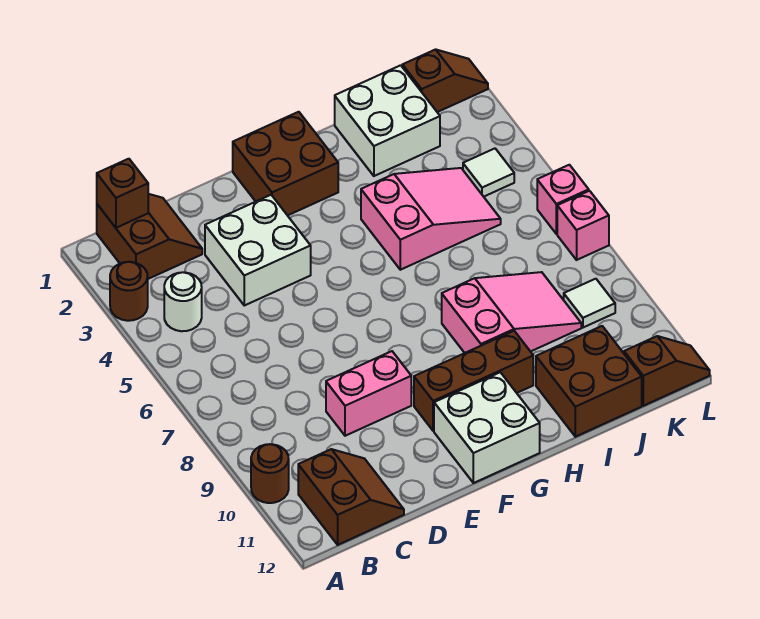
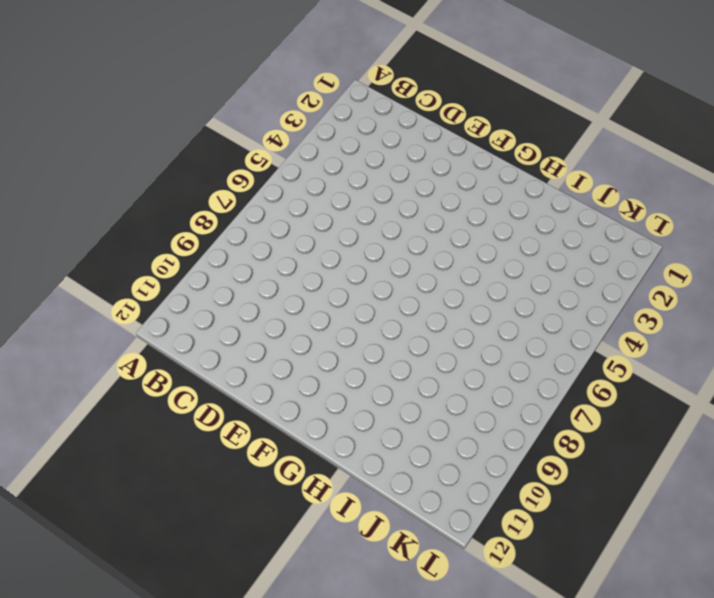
none -> brown 1x1 round brick [110,262,148,321]
none -> brown 1x1 round brick [251,444,289,503]
none -> brown 2x2 slope [97,194,202,279]

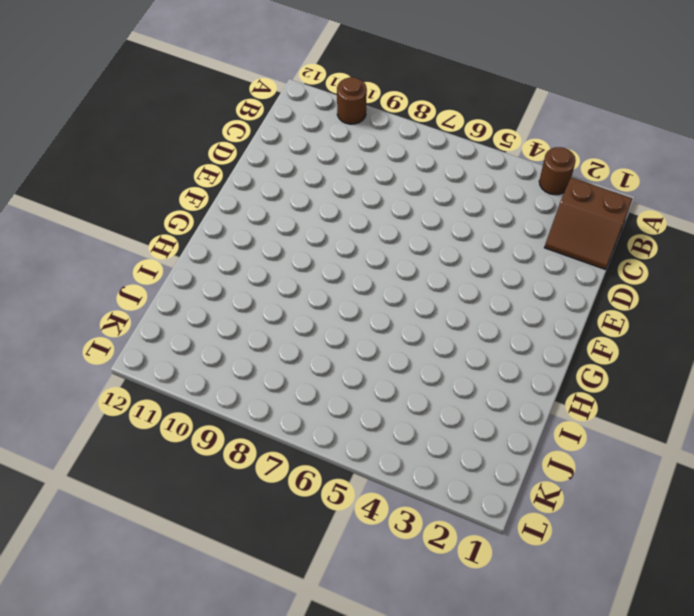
none -> white 1x1 round brick [164,272,202,331]
none -> brown 2x2 slope [298,449,404,545]
none -> white 2x2 brick [205,195,311,305]

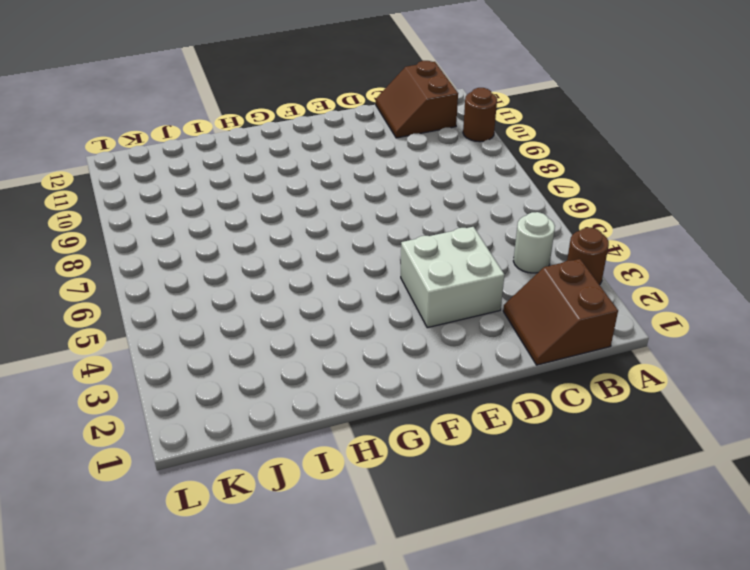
none -> pink 1x2 brick [326,351,411,436]
none -> brown 2x2 brick [233,112,338,215]
none -> brown 1x3 brick [414,331,533,431]

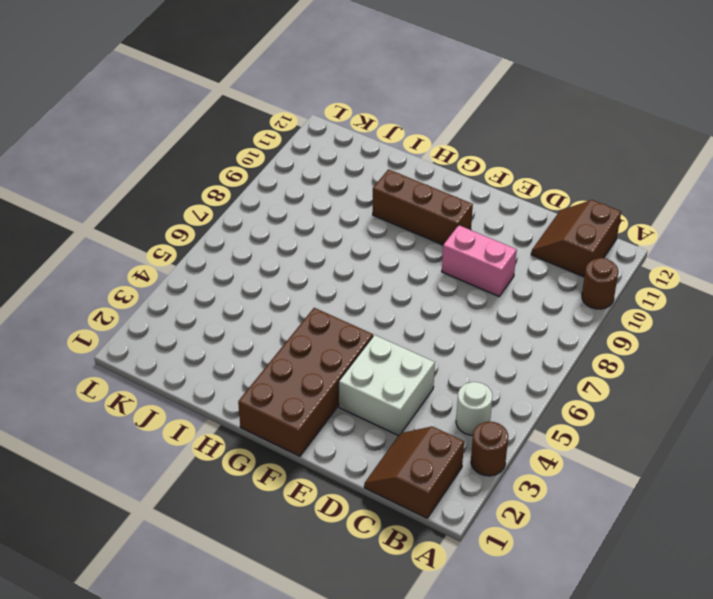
brown 2x4 brick [238,308,373,456] -> brown 2x2 brick [233,112,338,215]
none -> white 2x2 brick [434,372,540,483]
none -> pink 2x3 slope [361,168,501,270]
none -> pink 2x3 slope [442,272,581,353]

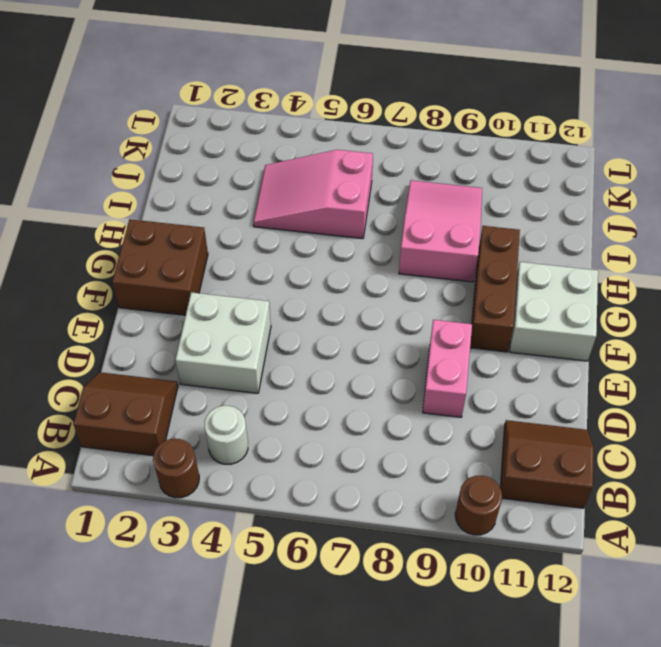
pink 2x3 slope [253,150,373,239] -> pink 2x3 slope turned to [361,168,501,270]
none -> white 2x2 brick [335,65,440,176]
none -> brown 2x2 brick [536,326,642,437]
none -> brown 1x2 slope [402,49,488,112]

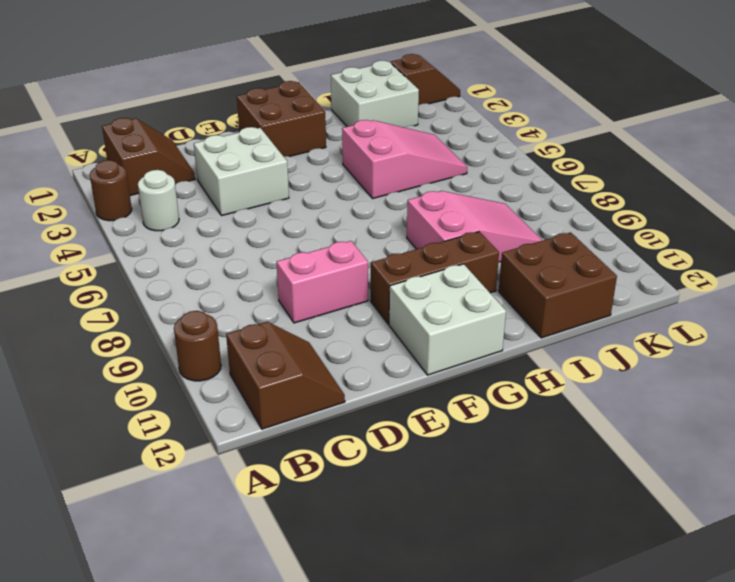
none -> white 1x1 tile [463,149,514,197]
none -> white 1x1 tile [564,279,615,328]
none -> brown 1x2 slope [624,336,710,406]

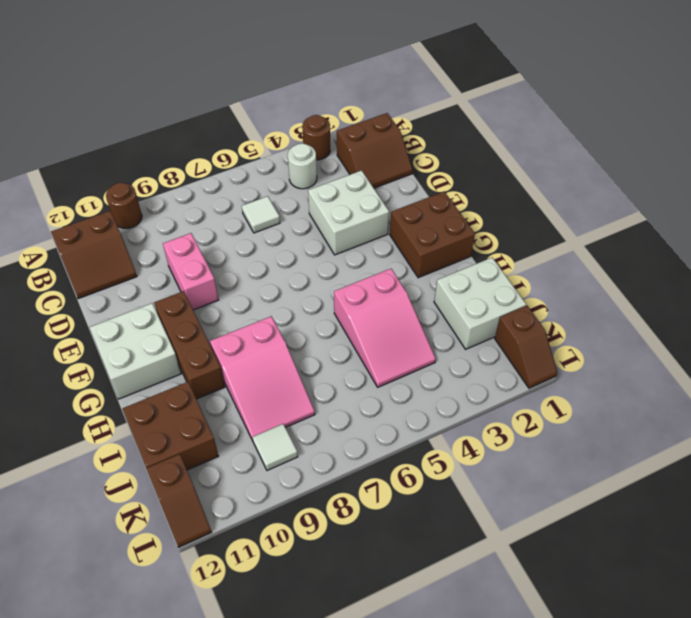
white 1x1 tile [242,196,280,233] -> white 1x1 tile moved to [463,149,514,197]
none -> pink 1x1 brick [537,165,589,234]
none -> pink 1x1 brick [557,191,609,260]
none -> brown 1x1 brick [97,159,148,228]

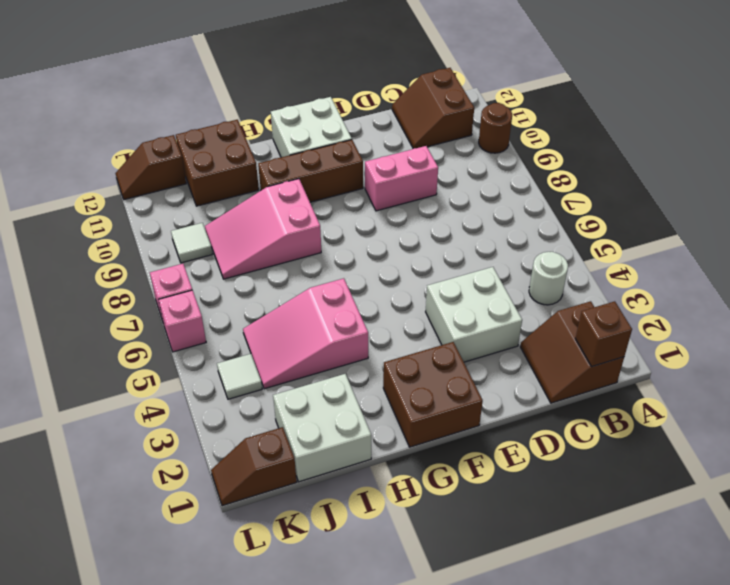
none -> brown 1x1 round brick [110,262,148,321]

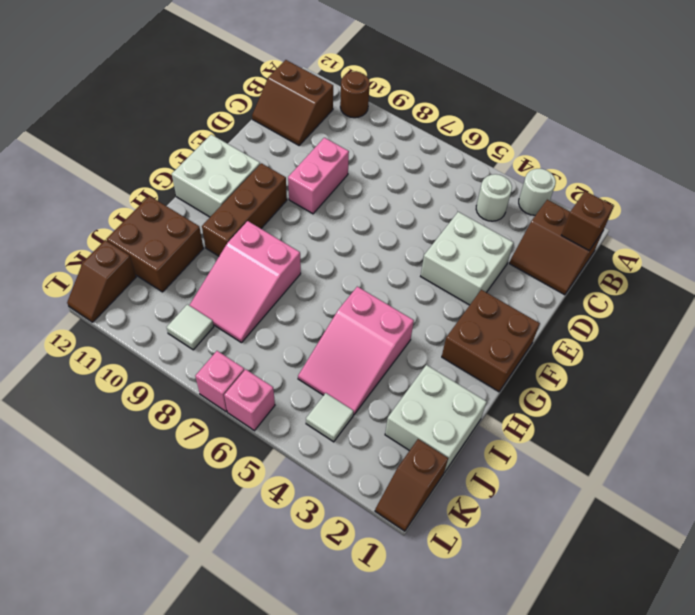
white 1x1 round brick [519,169,556,215] -> brown 1x1 round brick [110,262,148,321]

